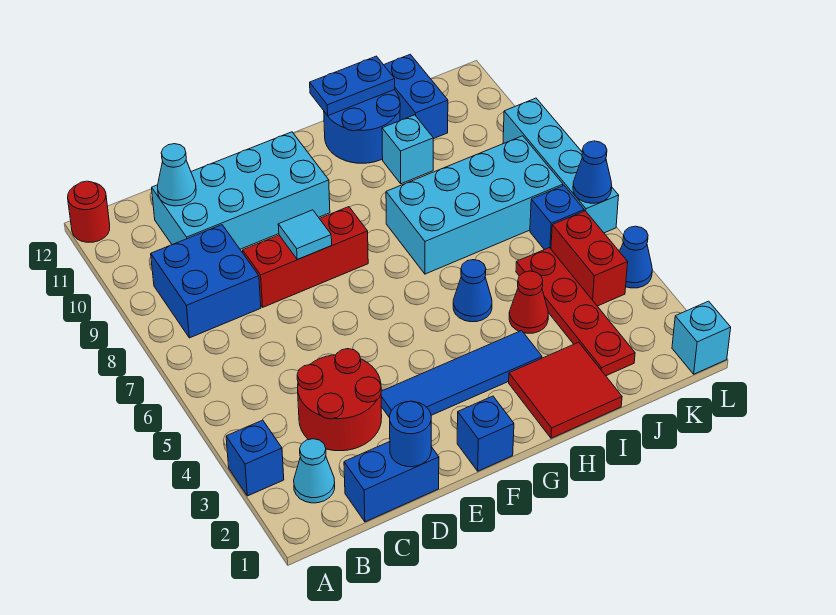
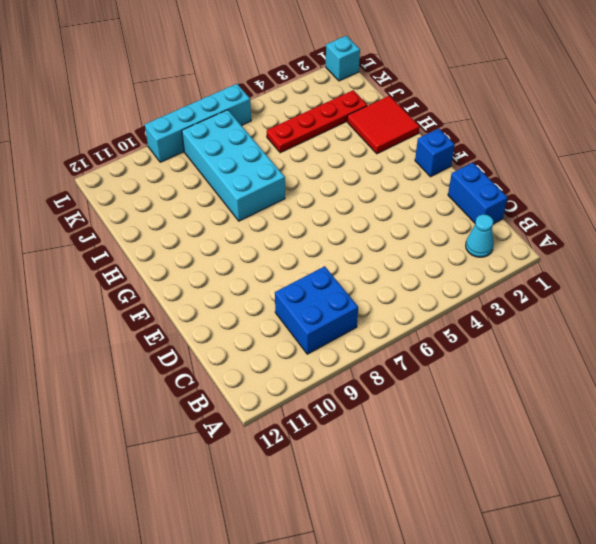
none -> blue 1x1 brick [226,420,284,496]
none -> red 1x1 round brick [68,181,110,242]
none -> red 2x2 round brick [297,349,382,451]

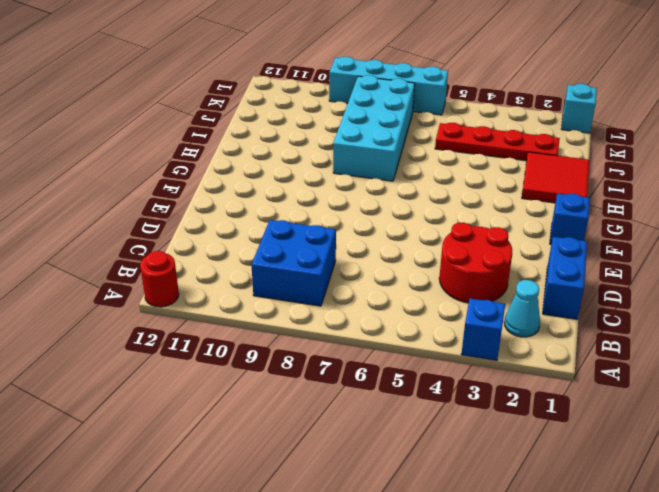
none -> cyan 2x4 brick [152,132,330,249]
none -> red 1x3 brick [243,207,368,307]
none -> blue 1x4 tile [381,331,542,418]

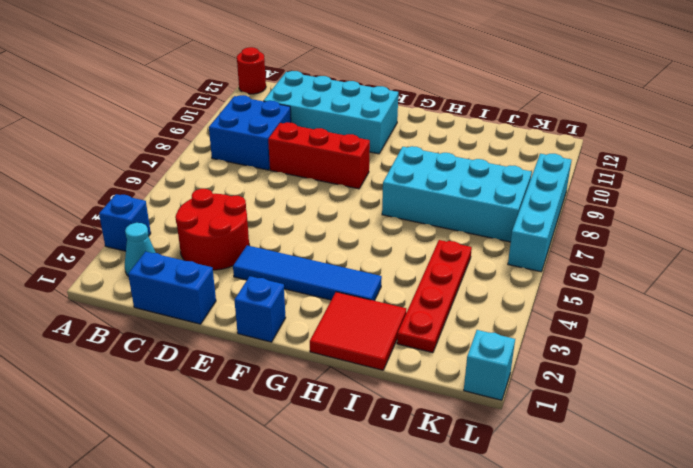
none -> blue 1x1 cone [453,260,492,322]
none -> blue 2x2 round brick [324,90,400,163]
none -> red 1x1 cone [509,271,548,333]

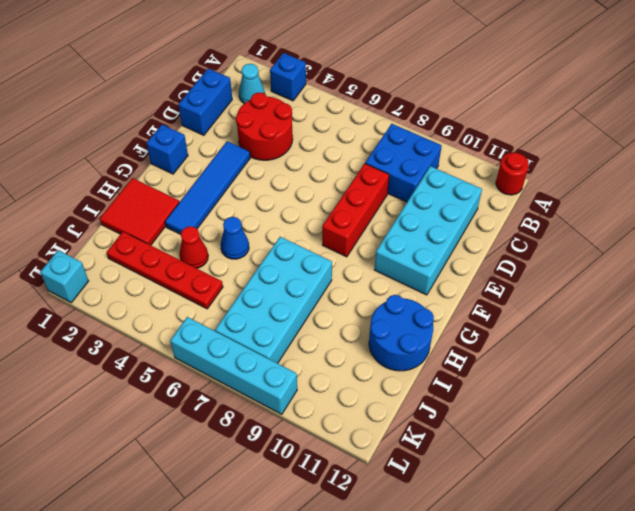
none -> cyan 1x1 brick [382,115,433,184]
none -> blue 1x2 brick [384,54,448,139]
none -> red 1x2 brick [551,211,628,306]

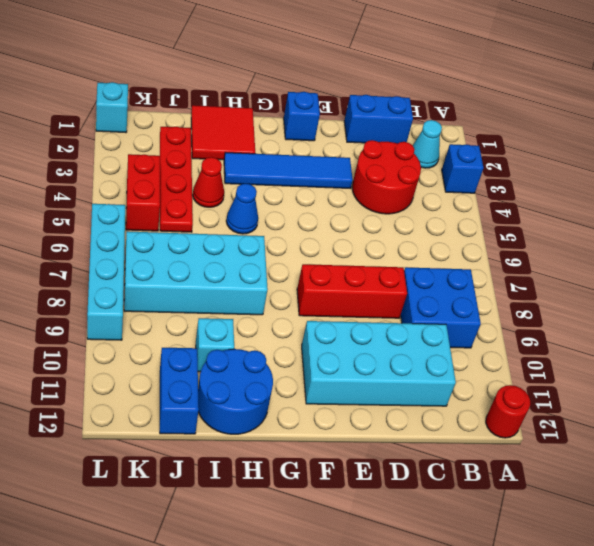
none -> blue 1x1 brick [530,186,584,250]
none -> blue 1x1 cone [620,226,652,288]
none -> cyan 1x1 cone [158,144,196,206]

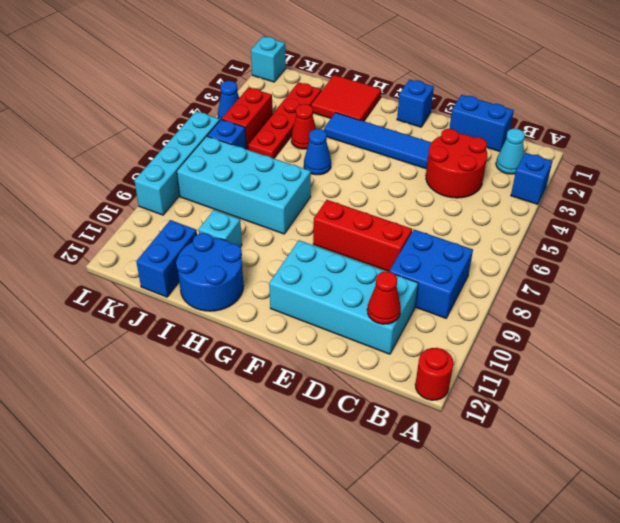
red 1x1 cone [367,271,401,324] -> cyan 1x1 cone [158,144,196,206]
none -> blue 1x1 round brick [390,401,431,467]
none -> cyan 1x1 tile [278,210,332,260]
none -> blue 1x2 plate [310,56,395,116]

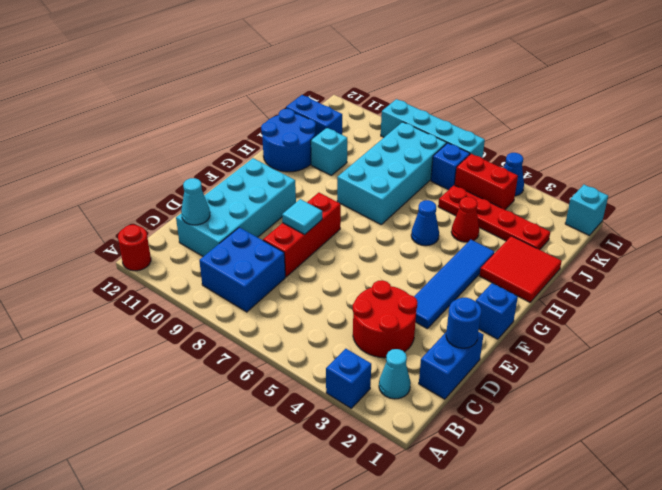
none -> blue 1x2 plate [310,56,395,116]
none -> blue 1x1 cone [573,141,612,203]

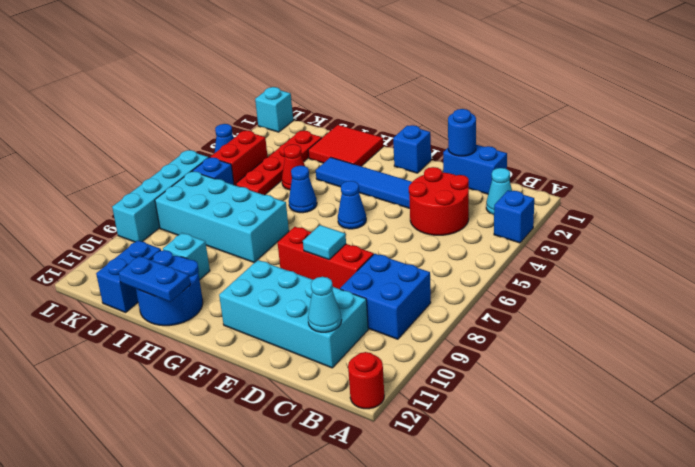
blue 1x1 cone [338,181,366,229] -> blue 1x1 cone moved to [573,141,612,203]

